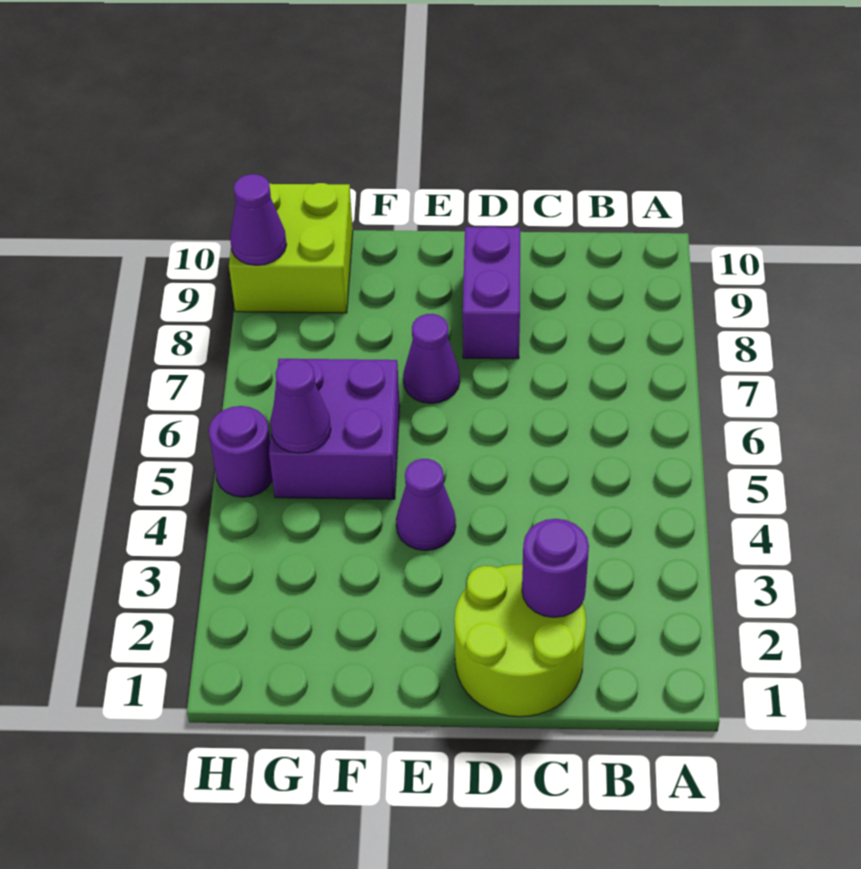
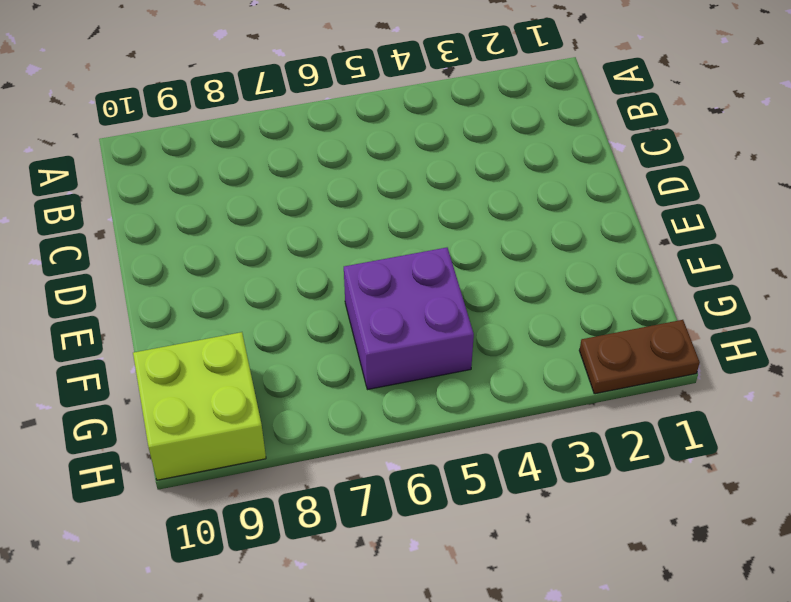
brown 1x2 plate [579,320,700,394] -> none
none -> lime 2x2 round brick [454,564,586,717]
none -> purple 1x2 brick [463,226,520,359]

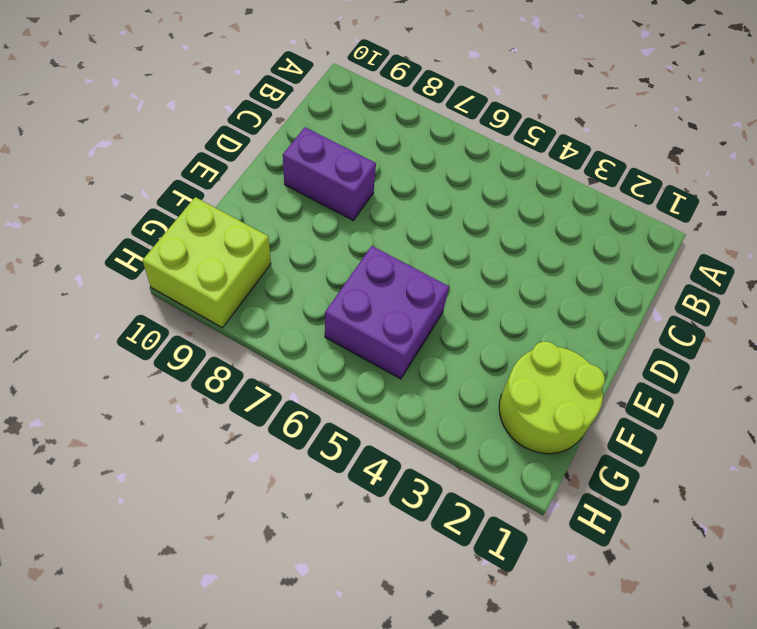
lime 2x2 round brick [499,342,605,454] -> lime 2x2 round brick moved to [454,564,586,717]
none -> purple 1x1 cone [396,459,456,550]
none -> purple 1x1 cone [403,314,460,403]

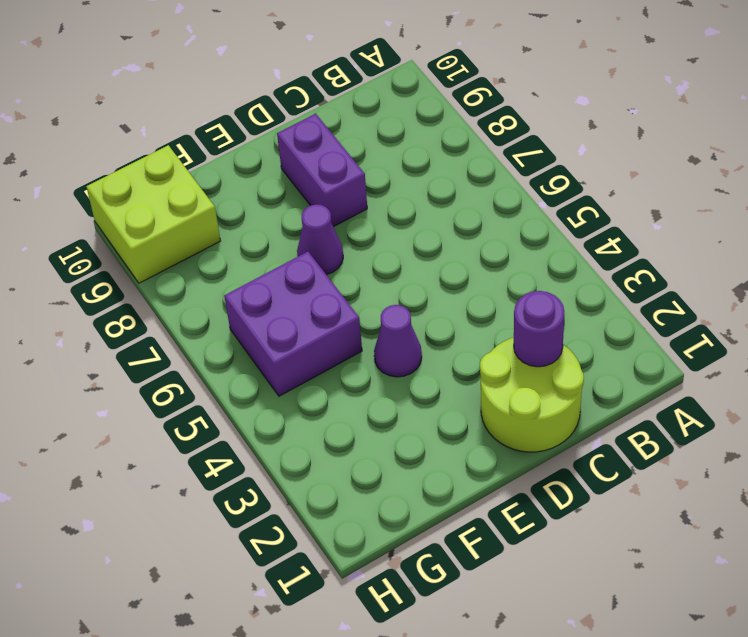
none -> purple 1x1 round brick [209,406,272,497]
none -> purple 1x1 cone [270,359,331,453]

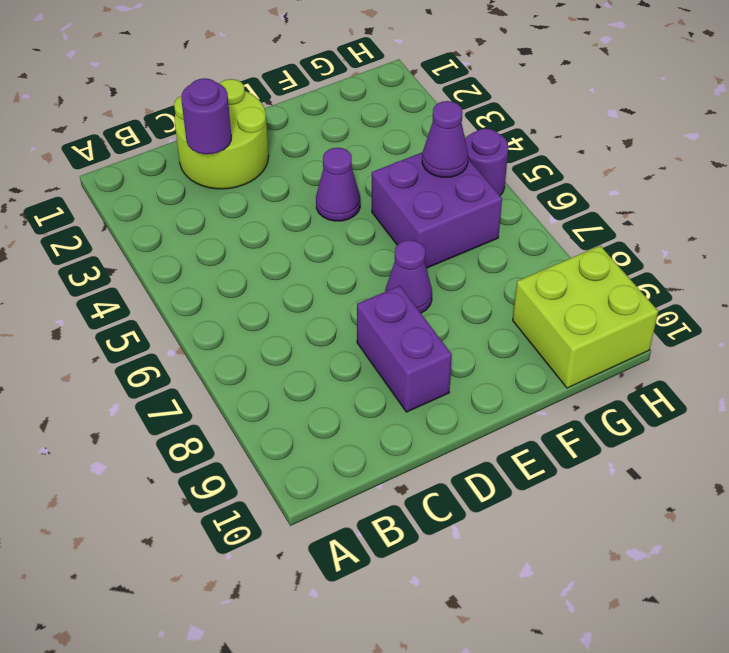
none -> purple 1x1 cone [230,174,287,265]

